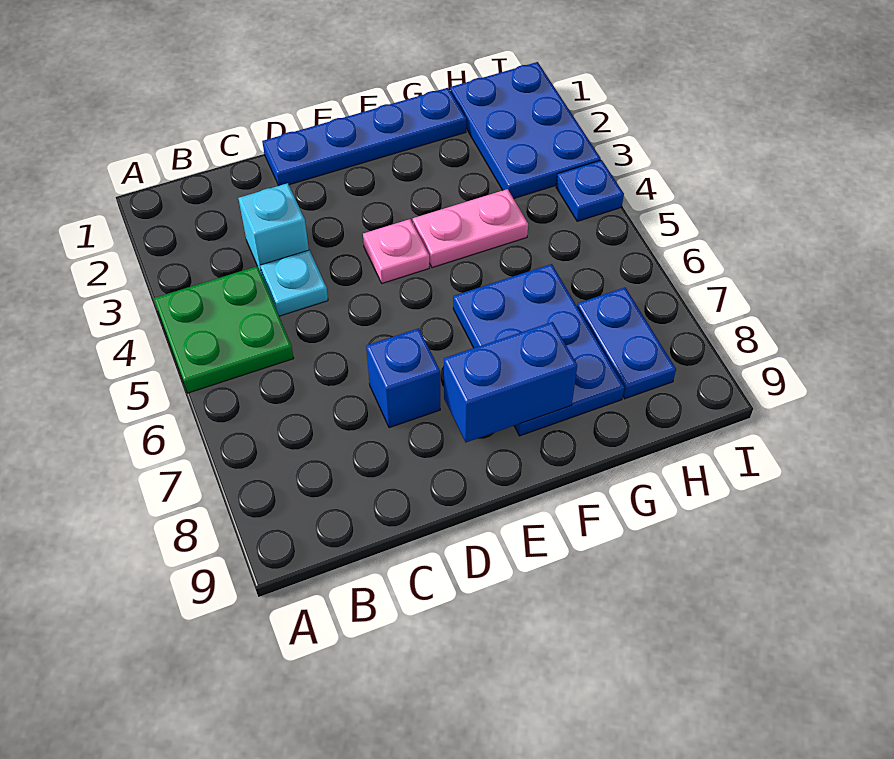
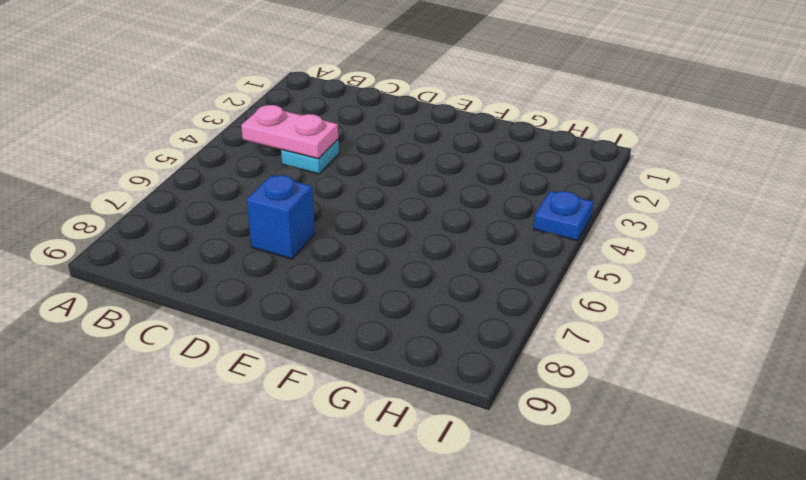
pink 1x2 plate [241,105,338,159] -> pink 1x2 plate moved to [413,189,528,268]
none -> green 2x2 plate [154,266,294,393]
none -> cyan 1x1 brick [238,183,309,275]
none -> blue 1x4 plate [262,88,466,186]

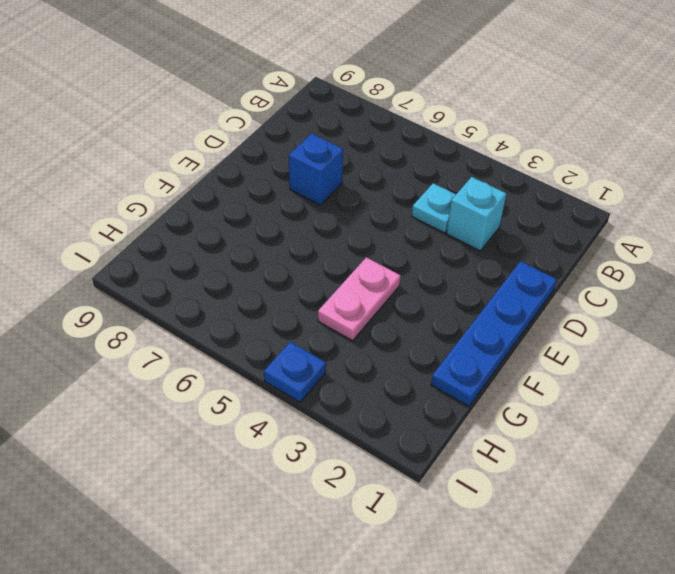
none -> green 2x2 plate [154,266,294,393]
none -> pink 1x1 plate [363,219,429,283]
none -> blue 2x3 plate [453,264,624,436]

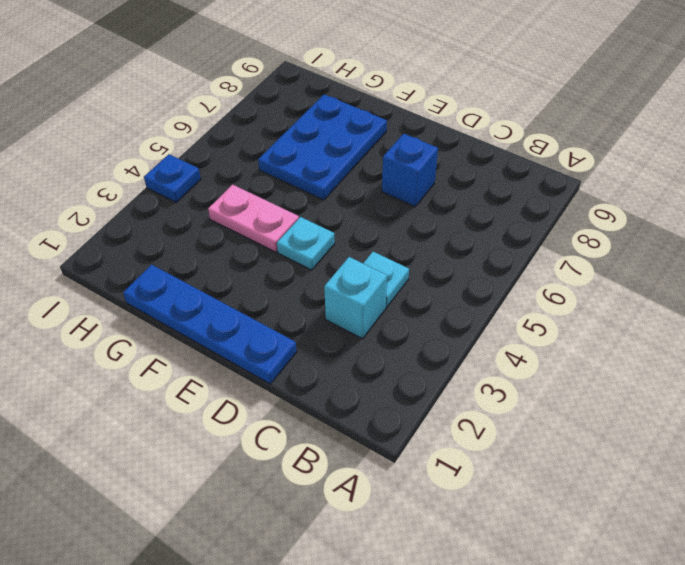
cyan 1x1 plate [277,217,335,270] -> pink 1x1 plate [363,219,429,283]
none -> green 2x2 plate [154,266,294,393]
none -> blue 2x3 plate [450,62,601,199]
none -> blue 1x2 plate [577,288,676,399]

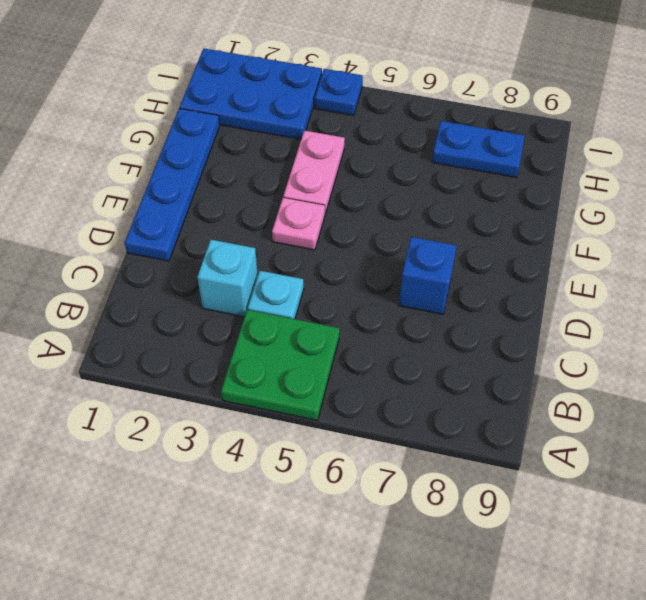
none -> blue 2x3 plate [453,264,624,436]
none -> blue 1x2 brick [444,322,577,442]

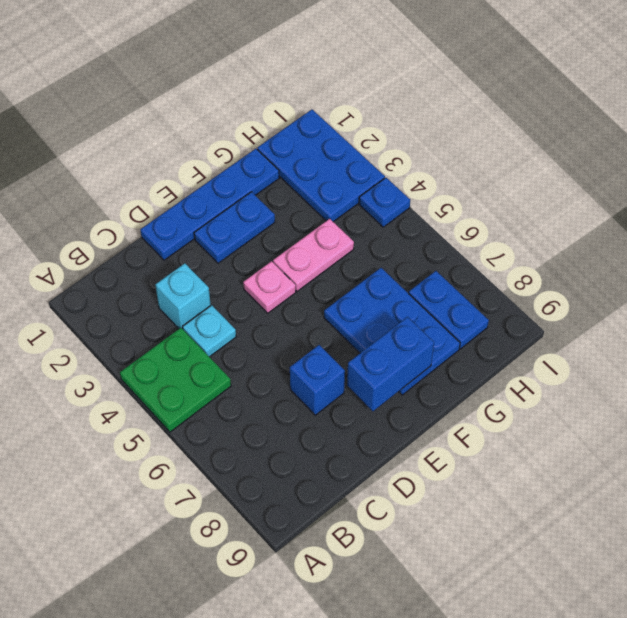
blue 1x2 plate [194,192,275,263] -> none

